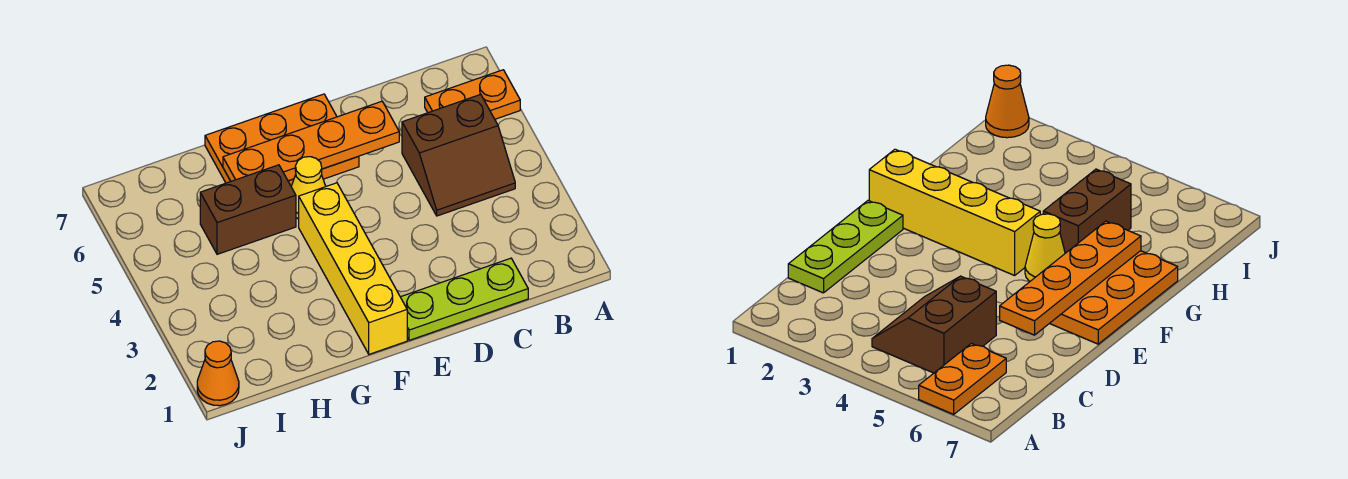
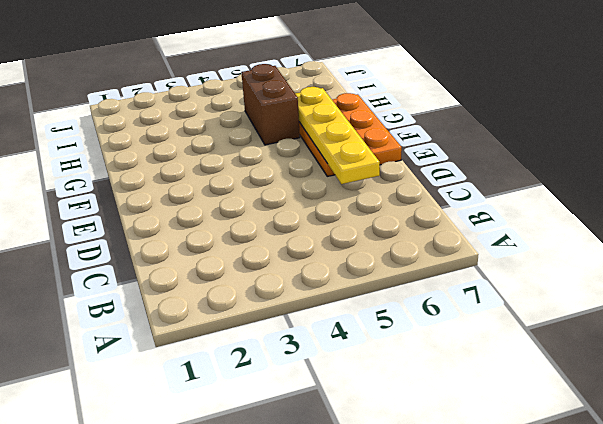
yellow 1x4 plate [295,87,380,184] -> orange 1x4 plate [223,101,399,181]
none -> orange 1x2 plate [425,70,520,119]
none -> brown 2x2 slope [402,94,515,216]

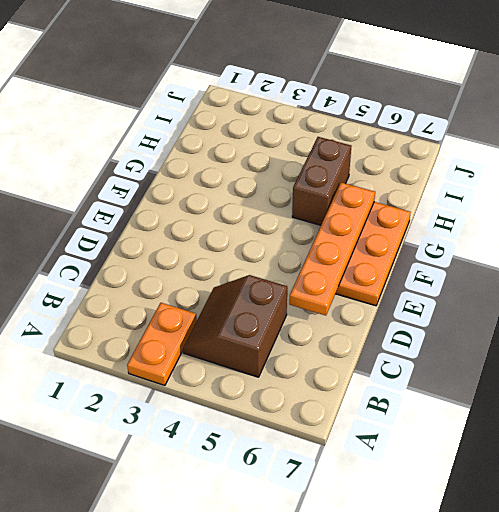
orange 1x2 plate [127,303,197,385] -> orange 1x2 plate moved to [425,70,520,119]
none -> lime 1x3 plate [401,258,528,340]
none -> yellow 1x4 brick [299,183,407,354]

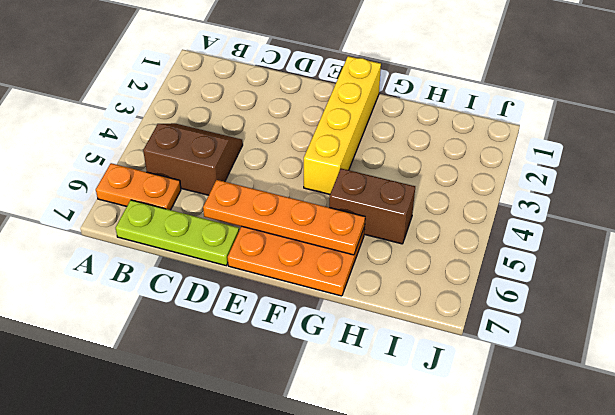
lime 1x3 plate [116,200,239,266] -> lime 1x3 plate moved to [401,258,528,340]
none -> yellow 1x1 cone [291,157,326,219]
none -> orange 1x1 cone [197,341,239,406]

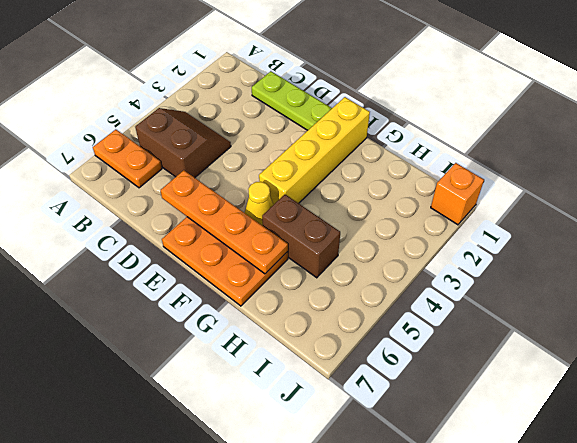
orange 1x1 brick [431,163,484,225] -> orange 1x1 cone [197,341,239,406]

